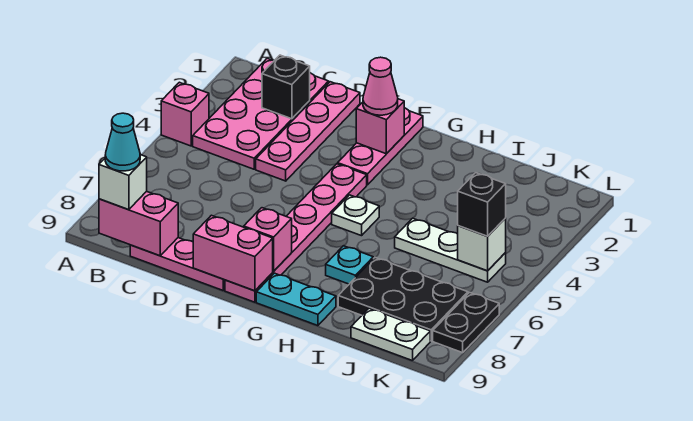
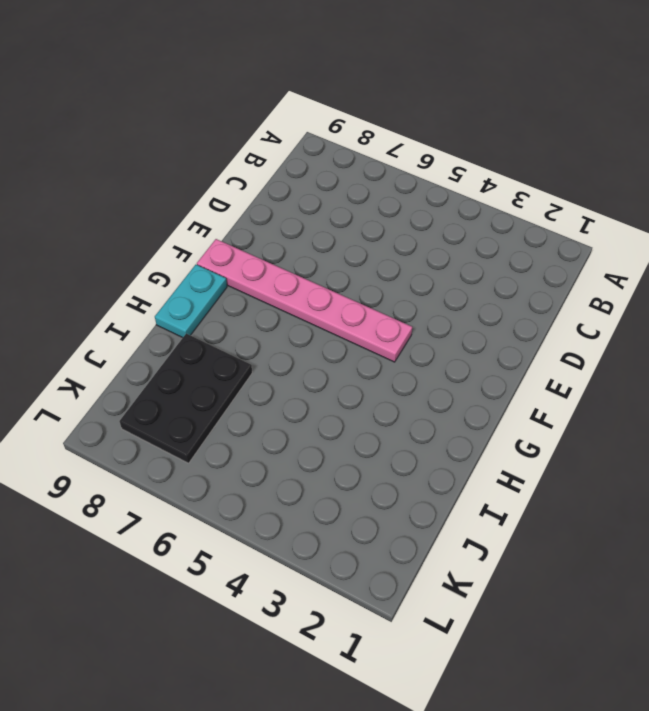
none -> pink 1x1 brick [161,82,209,146]
none -> pink 2x4 plate [193,58,329,169]
none -> pink 1x3 plate [130,238,225,290]

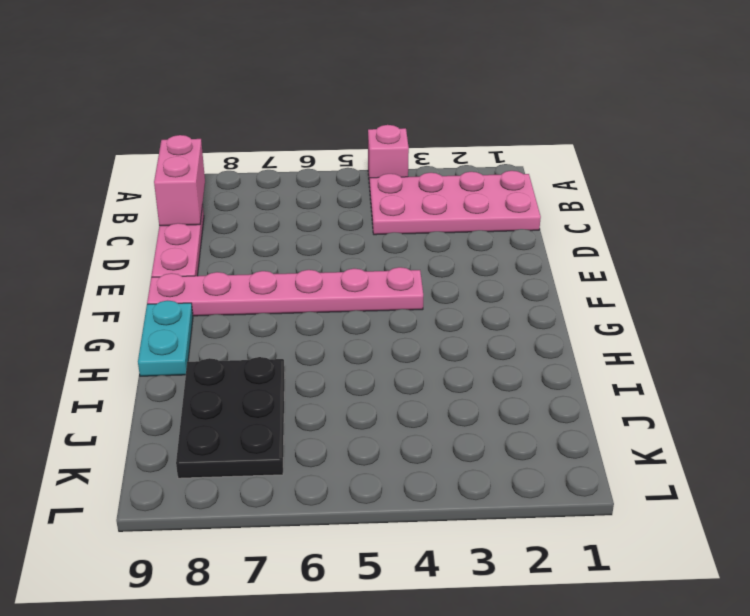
none -> pink 1x4 plate [256,82,360,181]
none -> pink 1x3 plate [338,108,423,185]
none -> white 1x1 plate [332,195,379,236]

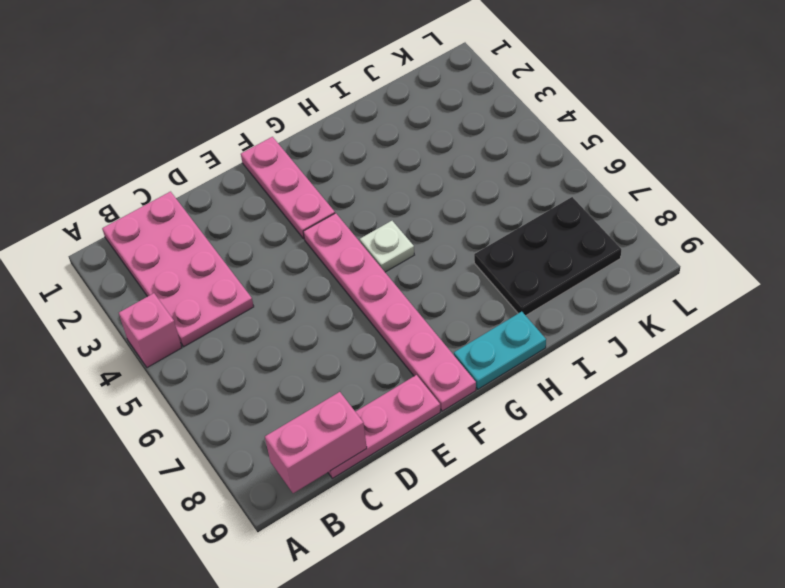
none -> pink 1x4 plate [256,82,360,181]
none -> cyan 1x1 plate [326,246,373,284]
none -> white 1x3 plate [395,218,506,282]

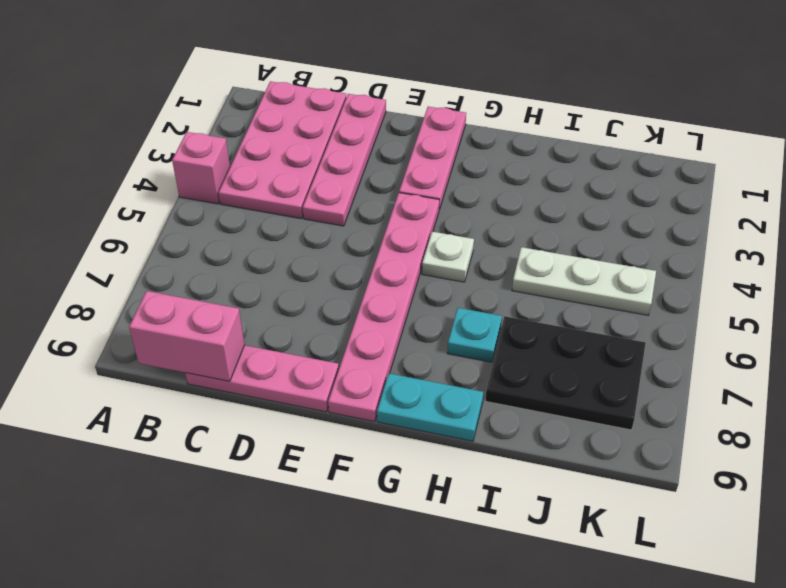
none -> white 1x2 plate [351,308,430,361]
none -> black 1x2 plate [433,292,499,353]
none -> black 1x1 brick [262,55,310,119]

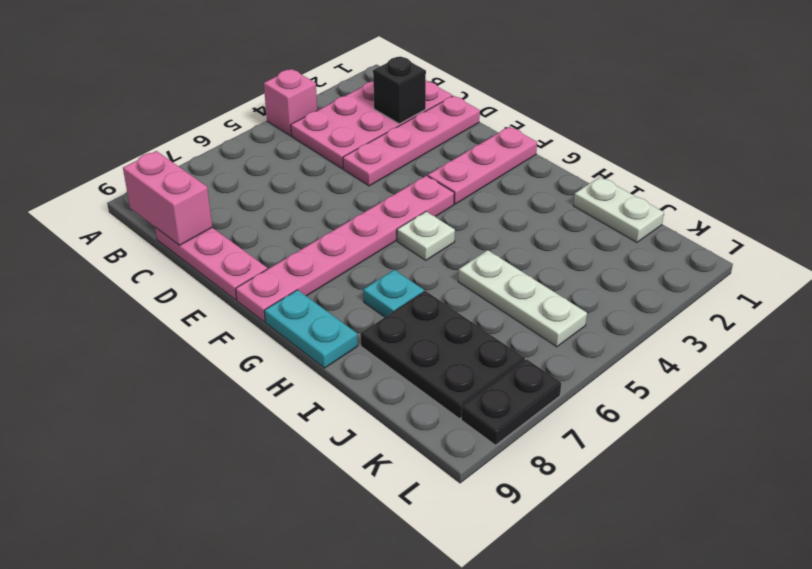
white 1x2 plate [573,177,664,242] -> white 1x2 plate moved to [351,308,430,361]
none -> pink 1x2 brick [193,215,273,291]
none -> pink 1x1 brick [356,99,404,154]
none -> pink 1x1 brick [244,208,292,271]

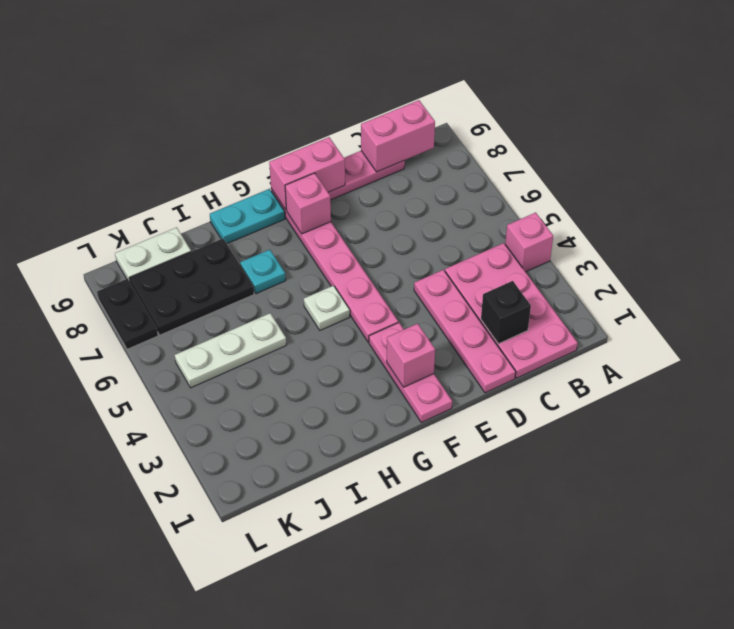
none -> white 1x1 brick [458,218,506,271]
none -> white 1x1 brick [99,155,147,210]
none -> pink 1x1 cone [363,57,398,115]

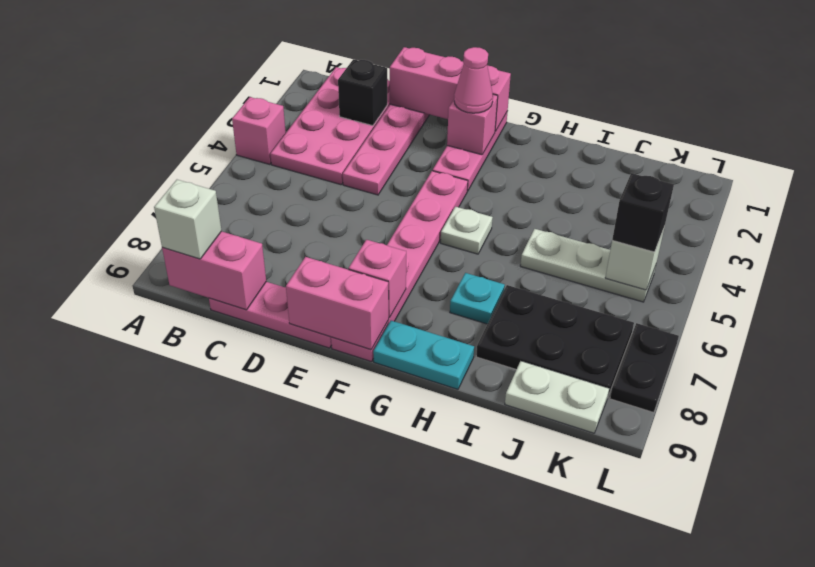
pink 1x3 brick [390,47,511,132] -> none
none -> cyan 1x1 cone [105,113,140,171]

